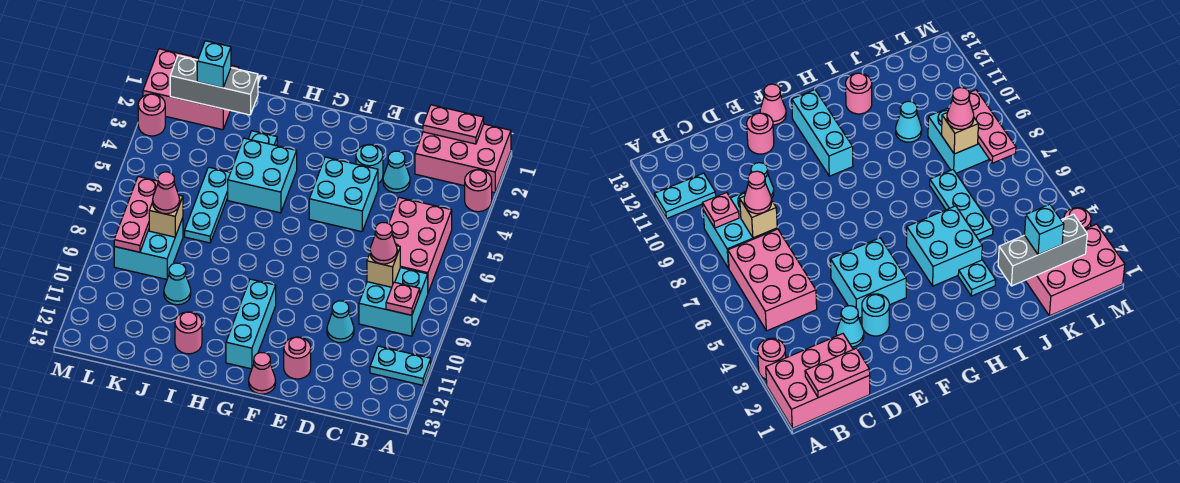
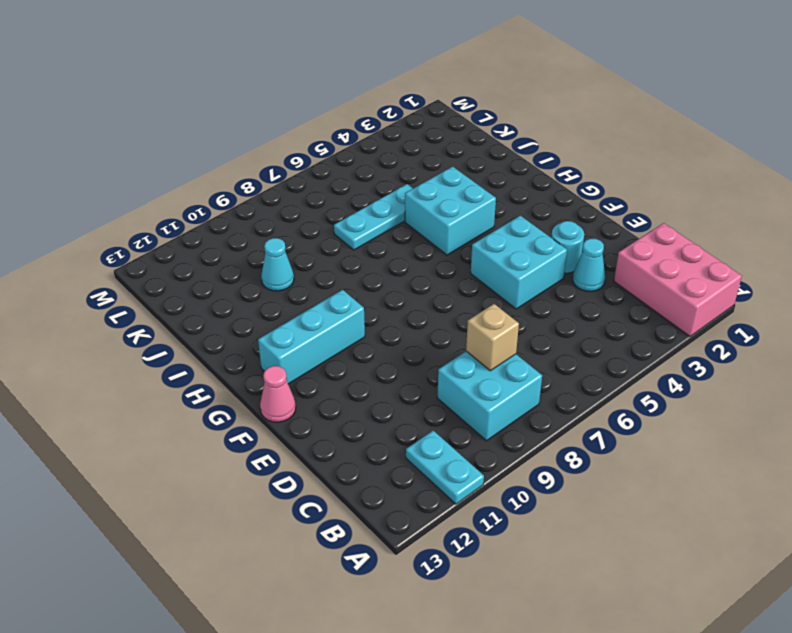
none -> pink 1x1 round brick [465,170,492,212]
none -> pink 2x3 brick [389,197,452,292]
none -> cyan 1x1 cone [327,301,354,343]

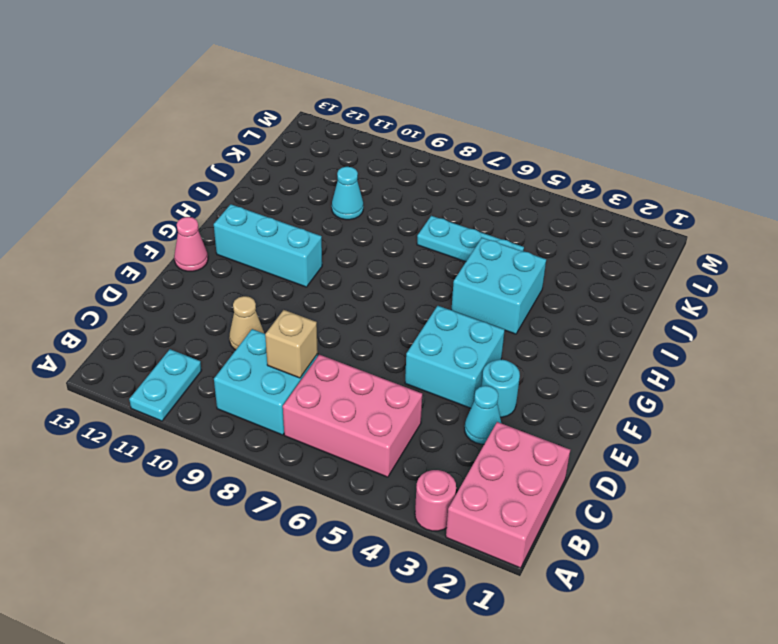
tan 1x1 cone [229,296,264,350] -> cyan 1x1 cone [327,301,354,343]
none -> pink 1x1 round brick [284,337,311,379]
none -> cyan 1x1 plate [249,131,277,146]
none -> pink 1x1 round brick [175,312,202,354]

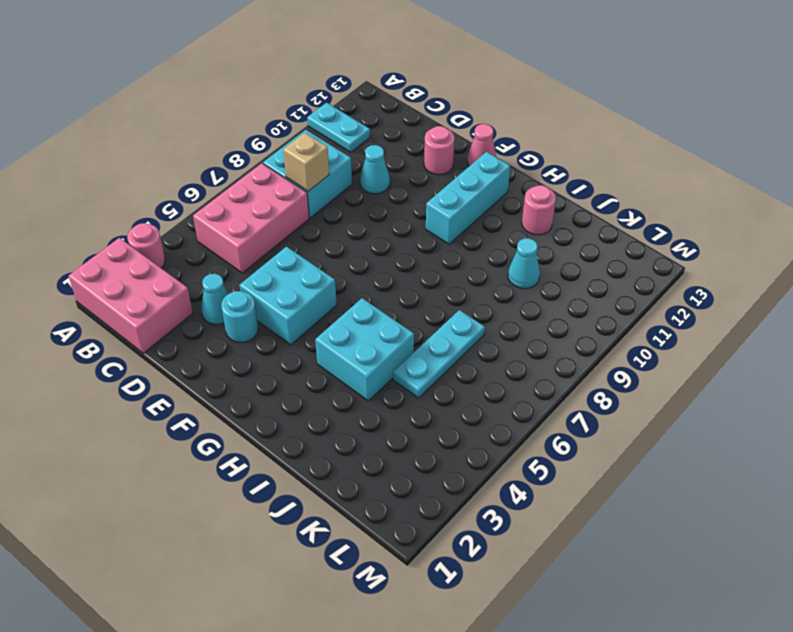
none -> cyan 1x1 plate [249,131,277,146]
none -> pink 2x3 brick [143,49,239,130]
none -> cyan 2x2 brick [114,218,183,279]

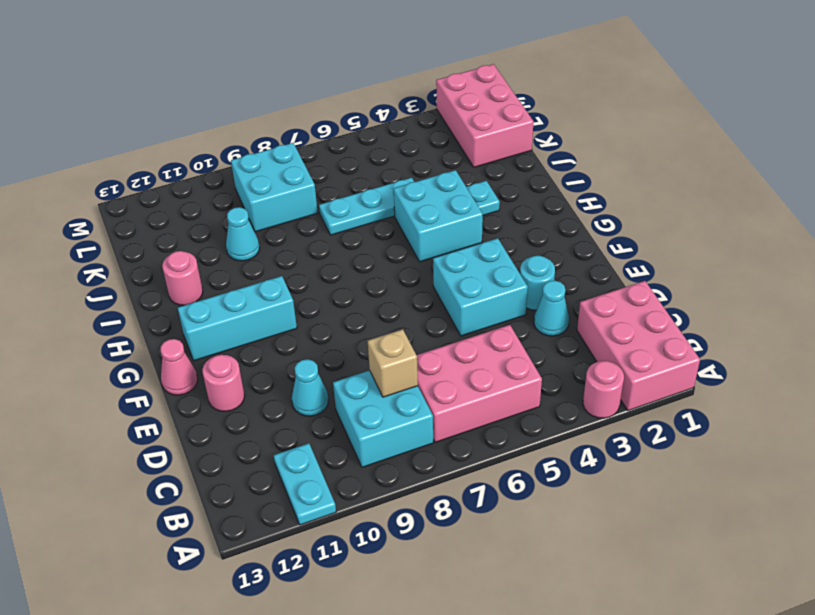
none -> pink 1x1 round brick [138,94,165,136]
none -> pink 1x2 plate [423,105,484,144]
none -> pink 1x1 plate [386,282,420,315]

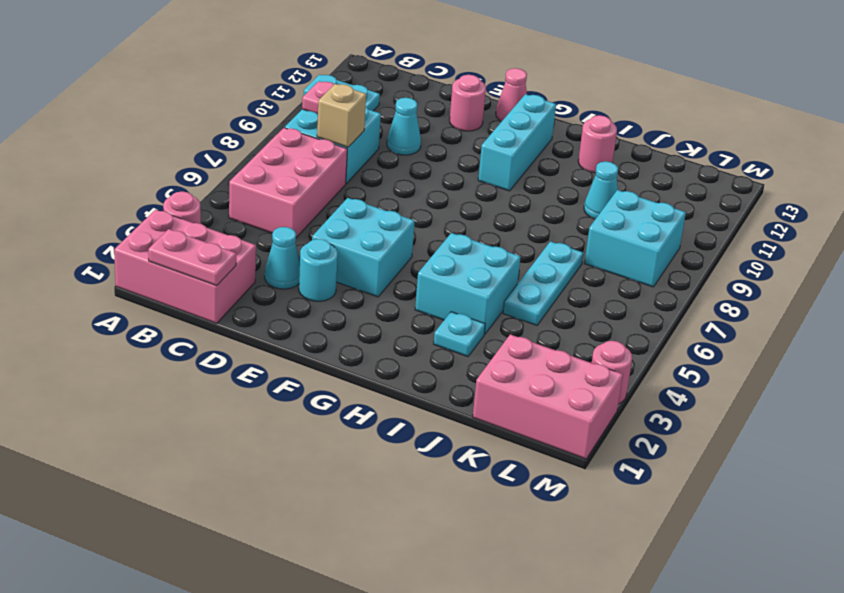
none -> grey 1x3 brick [170,56,258,115]
none -> tan 1x1 brick [149,195,183,237]
none -> pink 1x3 plate [114,177,158,252]

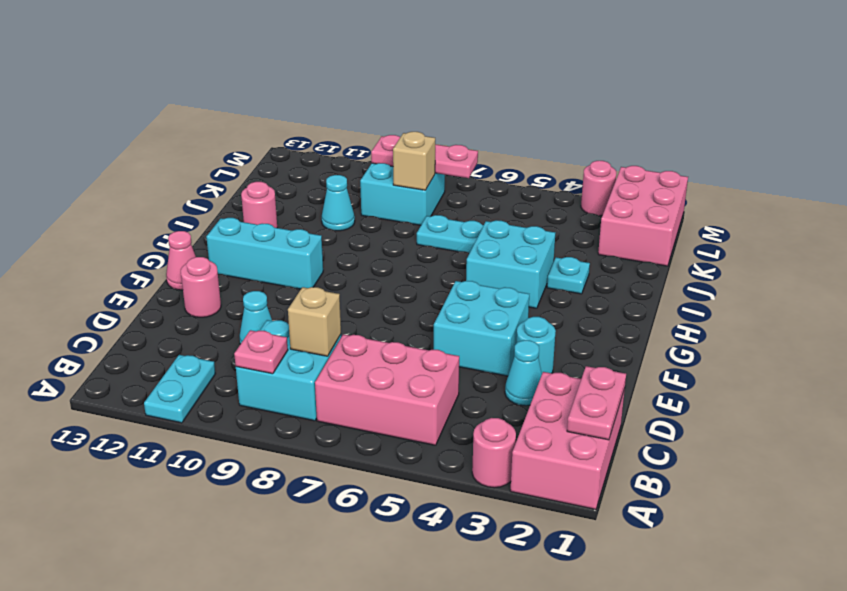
none -> grey 1x3 brick [170,56,258,115]
none -> pink 1x1 cone [370,222,397,264]
none -> cyan 1x1 brick [197,41,231,88]

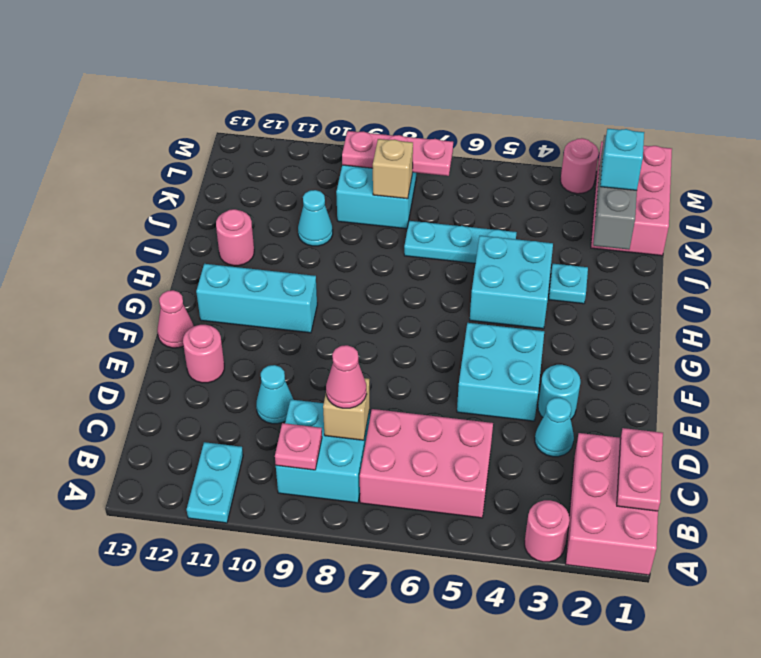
none -> pink 1x1 cone [153,172,180,214]

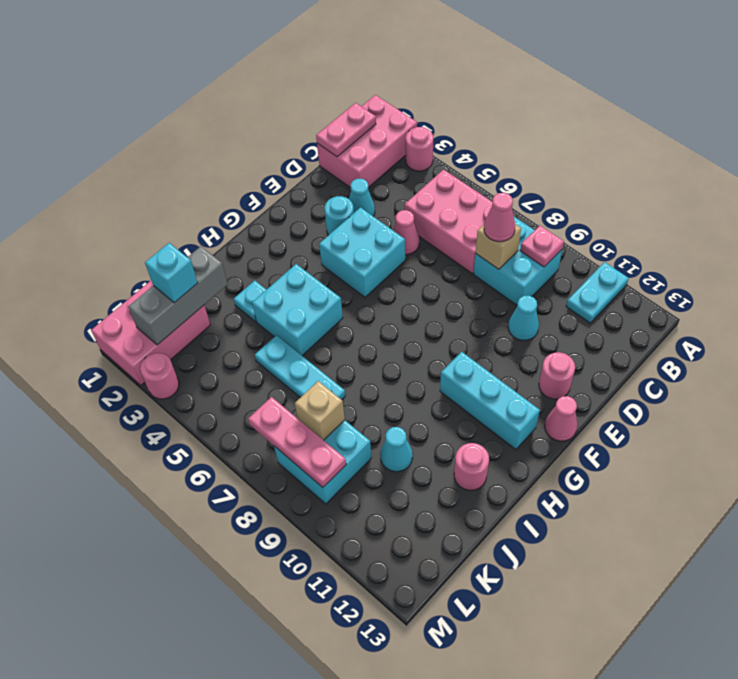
pink 1x1 cone [393,210,419,255] -> pink 1x1 cone moved to [153,172,180,214]

